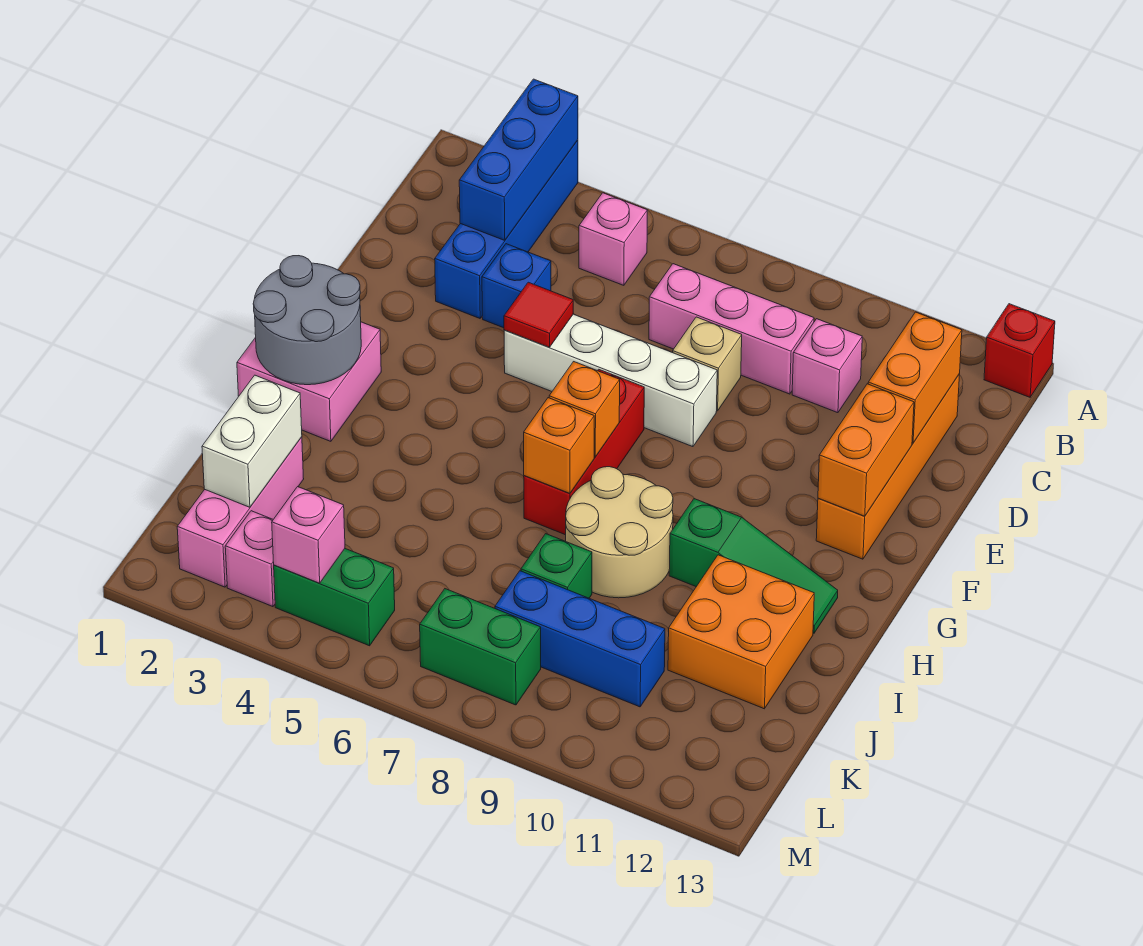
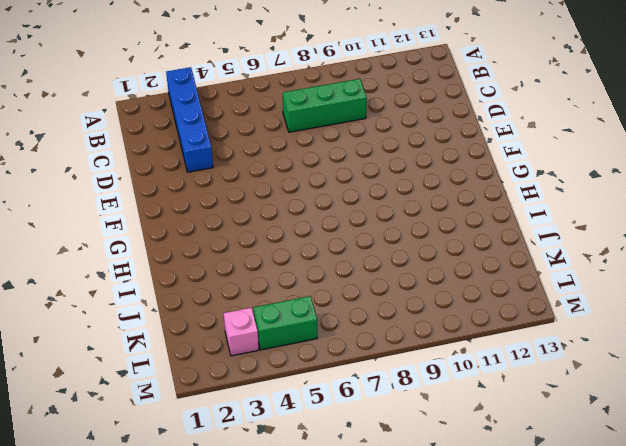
green 1x3 brick [283,79,367,132] -> pink 1x3 brick [649,264,814,394]
none -> red 1x1 brick [984,304,1055,397]
none -> pink 1x1 brick [579,193,648,285]
none -> pink 1x1 brick [792,319,862,413]

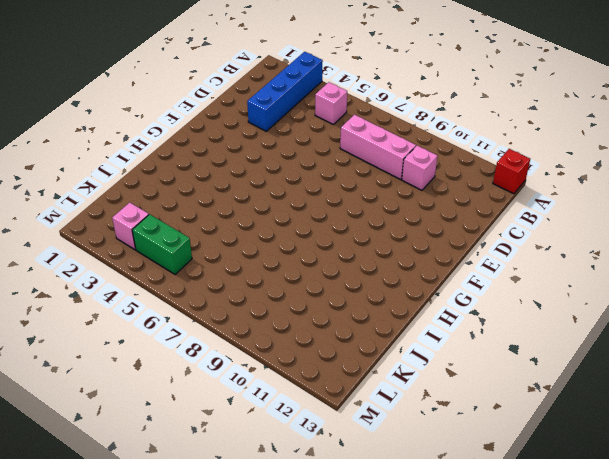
none -> orange 1x4 brick [816,374,960,559]
none -> blue 1x1 brick [482,244,551,328]
none -> tan 1x1 brick [673,317,742,411]

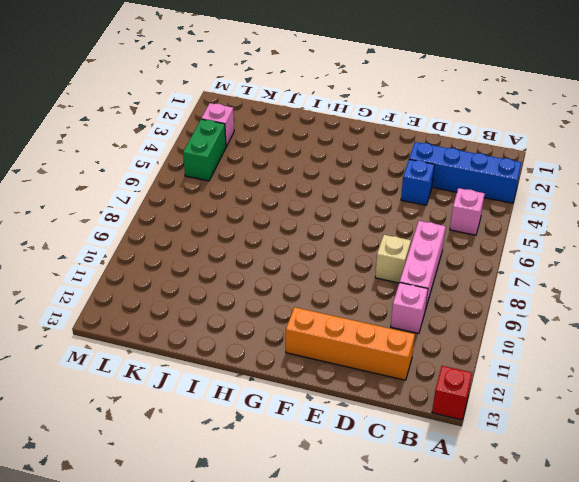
none -> white 1x4 brick [504,314,717,447]
none -> red 1x3 brick [524,369,644,535]
none -> pink 2x2 brick [237,322,381,441]

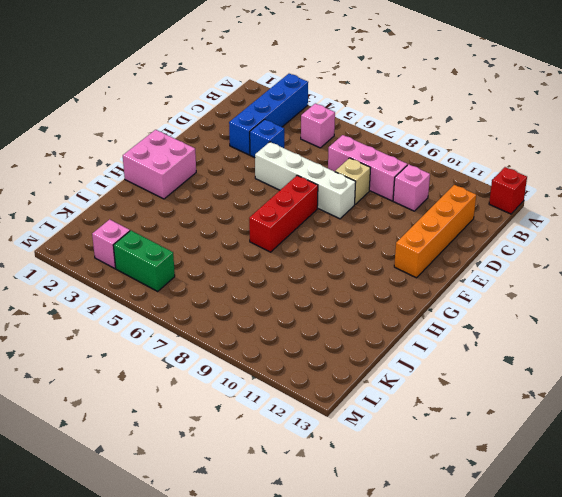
none -> tan 2x2 round brick [566,467,673,598]
none -> green 1x3 slope [669,499,838,633]
none -> orange 2x2 brick [668,555,814,709]

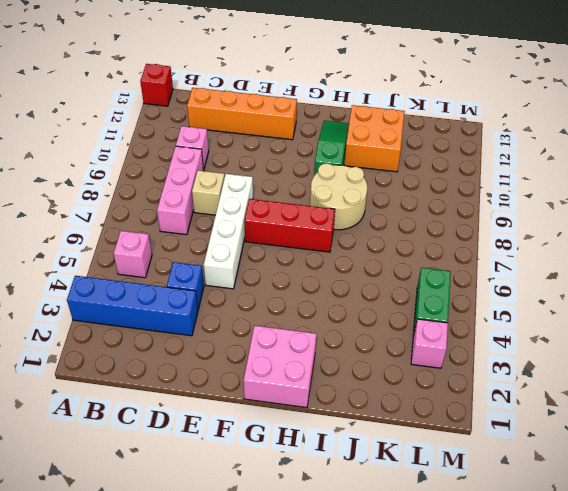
none -> pink 1x3 brick [177,437,304,587]
none -> green 1x1 brick [521,534,592,598]
none -> blue 1x3 brick [495,571,665,707]

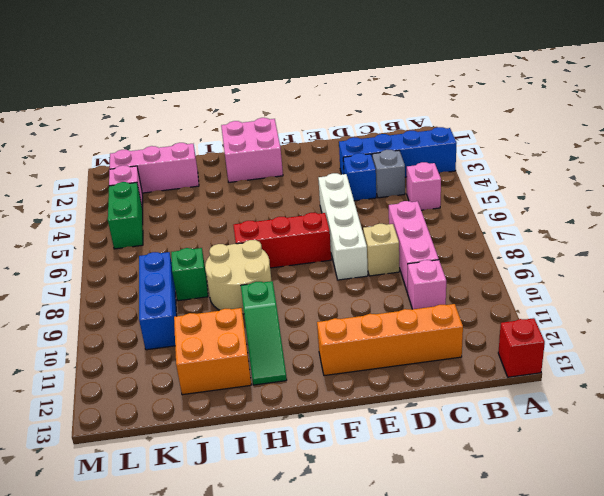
grey 1x1 brick [372,150,405,198] -> none
none -> green 1x2 brick [420,589,541,705]
none -> blue 1x3 brick [459,79,578,240]
none -> orange 1x2 brick [868,312,962,443]

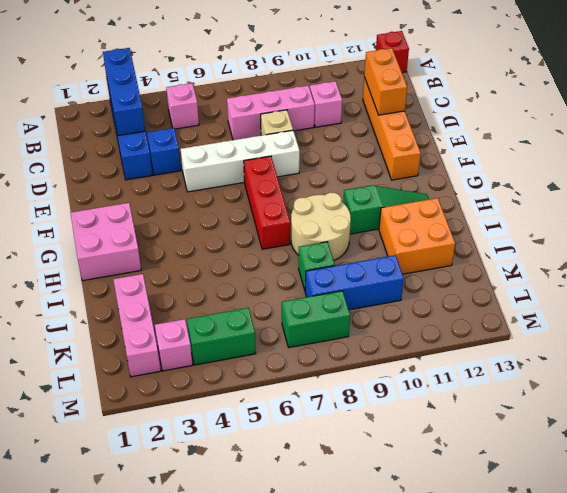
none -> red 1x1 tile [504,282,573,347]
none -> orange 1x2 brick [818,384,914,516]
none -> grey 2x2 round brick [253,256,361,385]

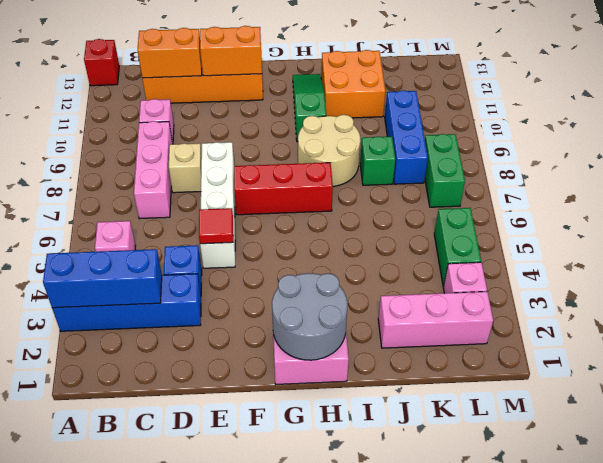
none -> orange 1x1 brick [549,362,620,457]
none -> orange 1x1 brick [524,398,594,494]
none -> white 1x2 brick [202,375,302,507]

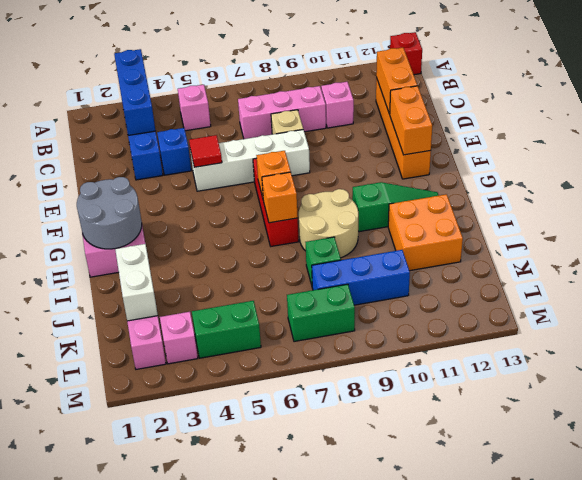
none -> pink 1x1 brick [272,487,345,583]

